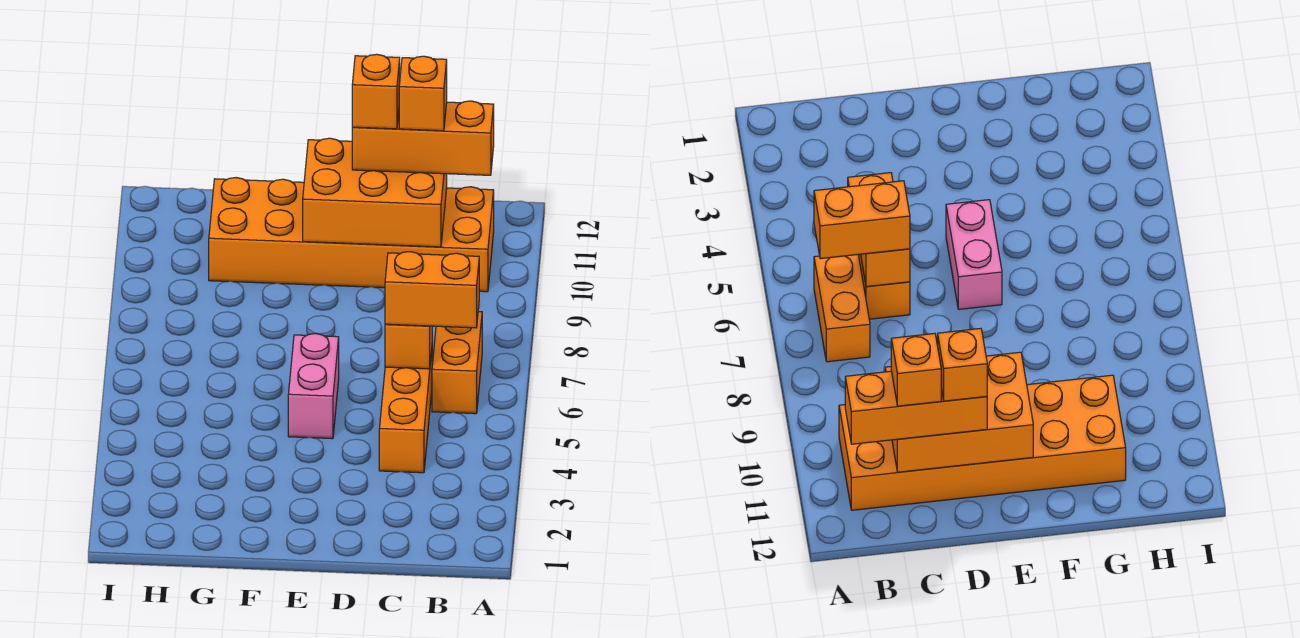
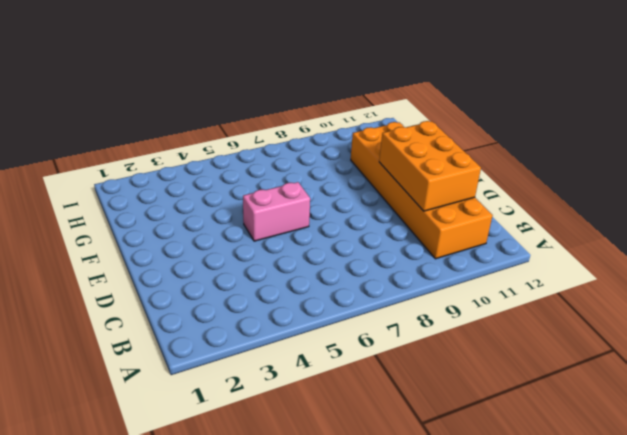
none -> orange 1x2 brick [432,312,482,414]
none -> orange 1x3 brick [379,351,432,473]

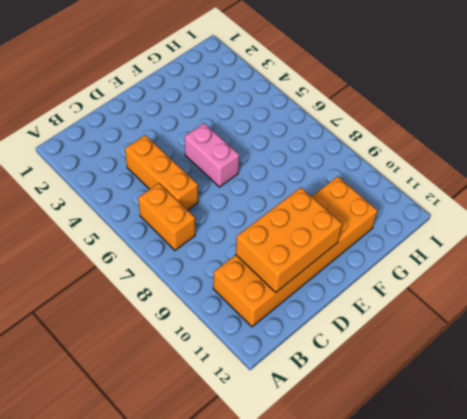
none -> orange 1x1 brick [385,324,432,369]
none -> orange 1x2 brick [385,252,479,328]

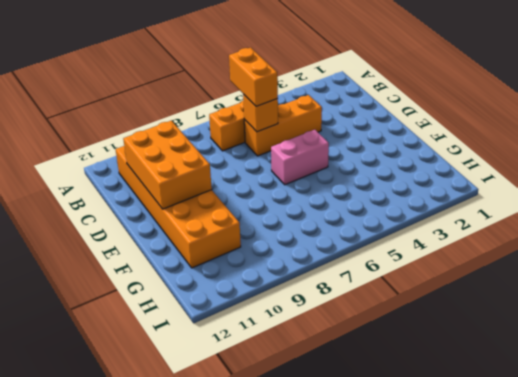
none -> orange 1x3 brick [352,101,494,175]
none -> orange 1x1 brick [399,56,447,131]

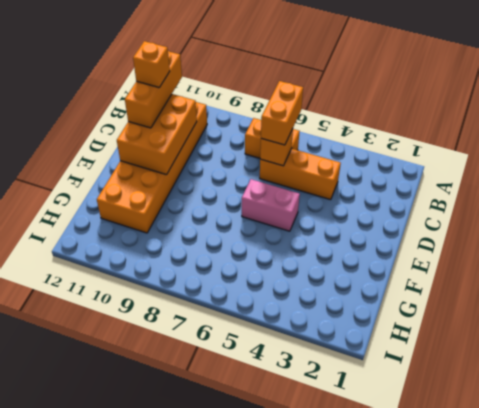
none -> orange 1x1 brick [352,54,400,129]

